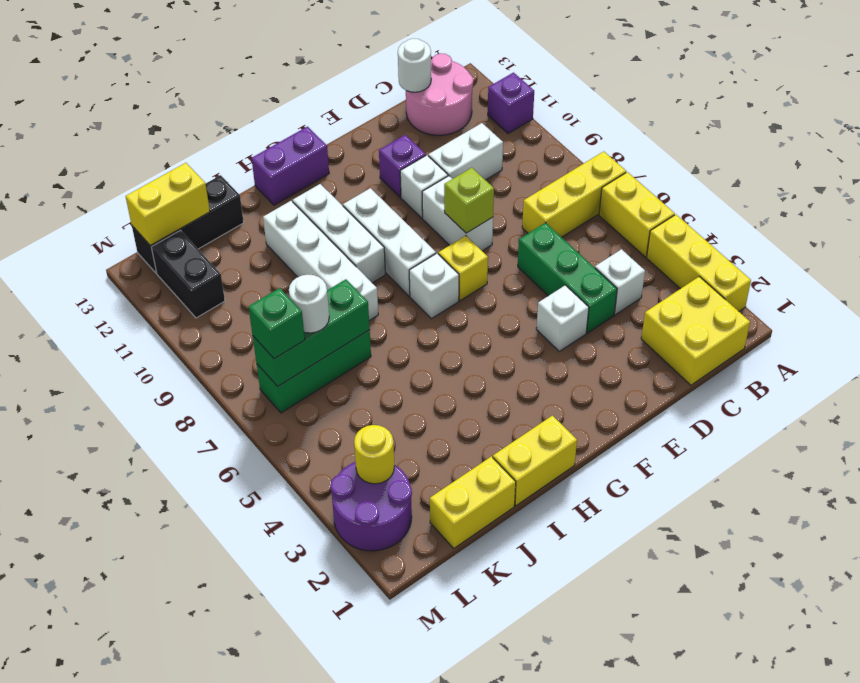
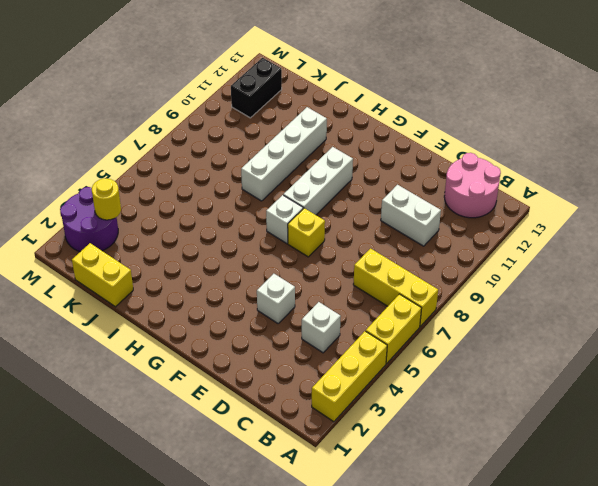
none -> purple 1x1 brick [488,73,534,134]
none -> yellow 2x2 brick [641,277,750,385]
none -> green 1x3 brick [518,223,617,333]
none -> white 1x2 brick [422,176,493,251]

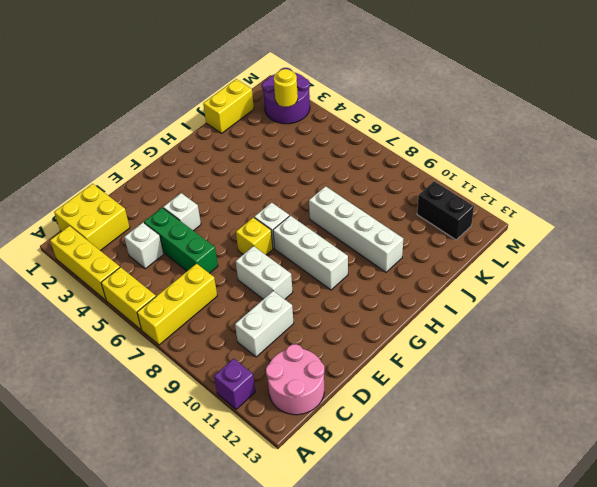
none -> white 1x1 brick [400,155,448,218]
none -> purple 1x1 brick [379,135,426,197]
none -> purple 1x2 brick [251,127,329,205]
none -> yellow 1x2 brick [493,416,577,506]

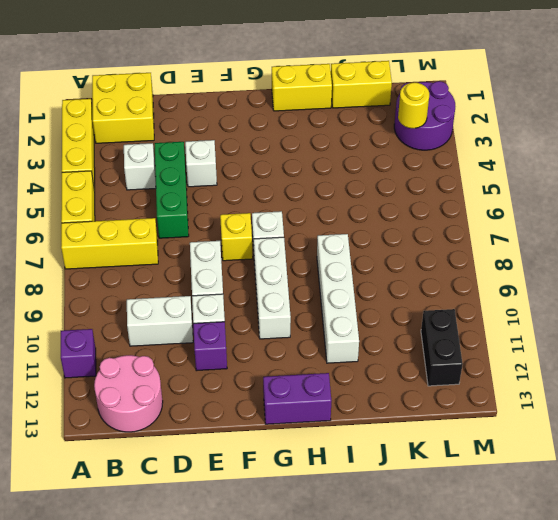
none -> white 1x3 brick [293,184,385,283]
none -> green 1x3 brick [257,330,371,413]
none -> black 1x3 brick [132,175,244,273]
none -> white 1x1 round brick [398,38,431,92]

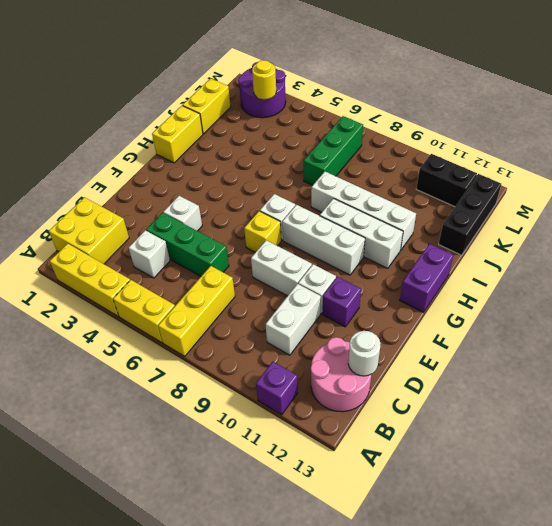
none -> lime 1x1 brick [444,168,494,233]
none -> green 1x3 brick [253,279,370,386]
none -> yellow 1x2 brick [126,163,210,246]
none -> white 1x1 round brick [289,275,329,333]

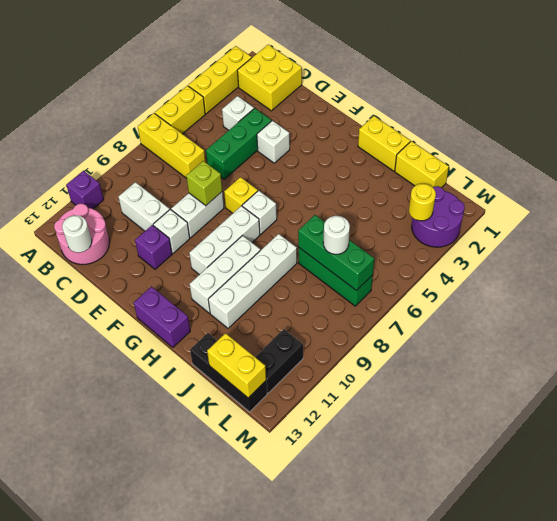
none -> green 1x1 brick [248,288,305,359]

